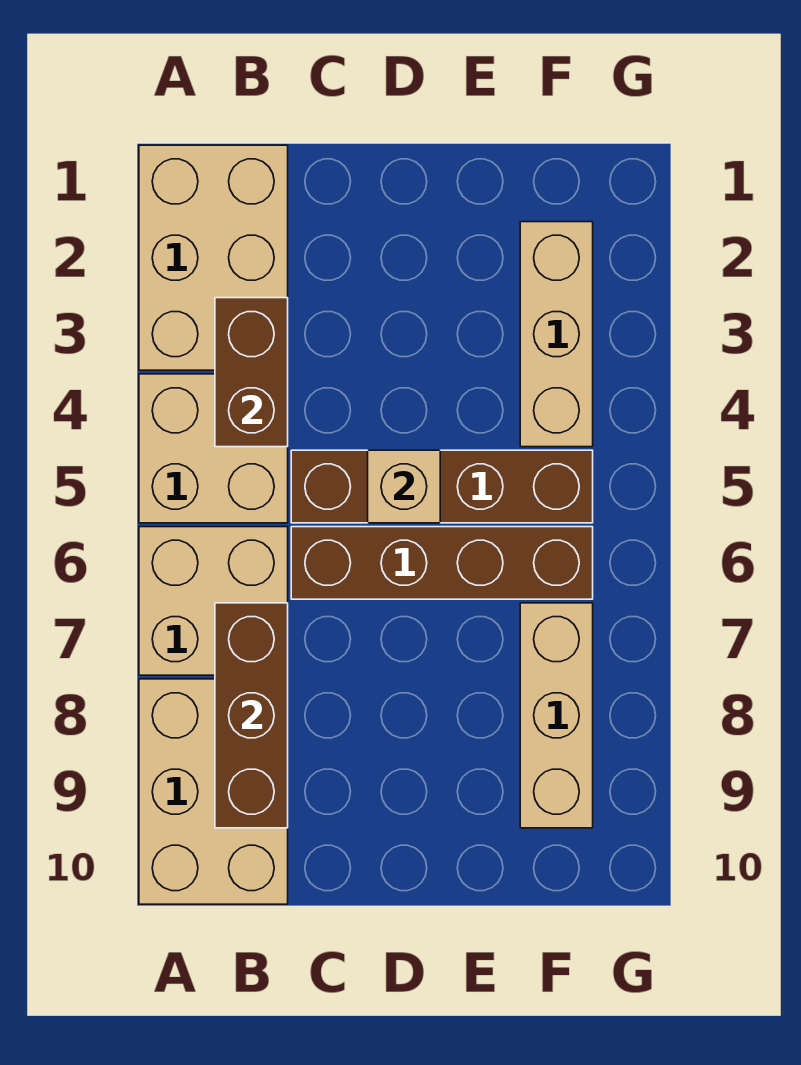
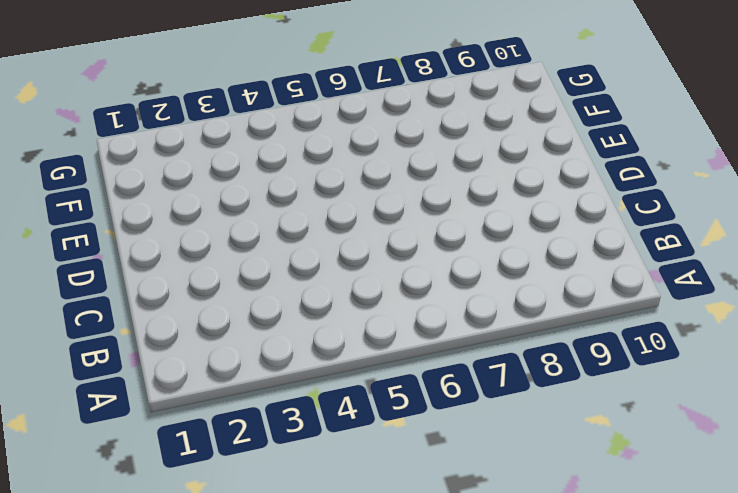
none -> tan 2x3 brick [139,145,288,370]
none -> tan 2x2 brick [139,374,288,523]

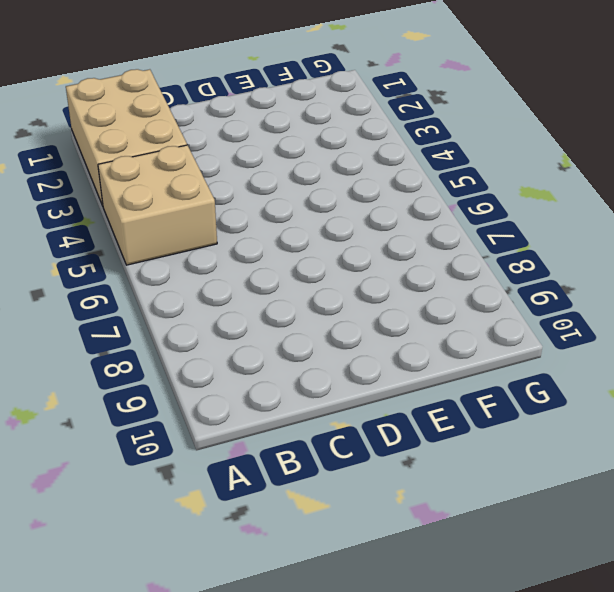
none -> tan 2x2 brick [139,527,288,675]
none -> tan 2x3 brick [139,679,288,904]

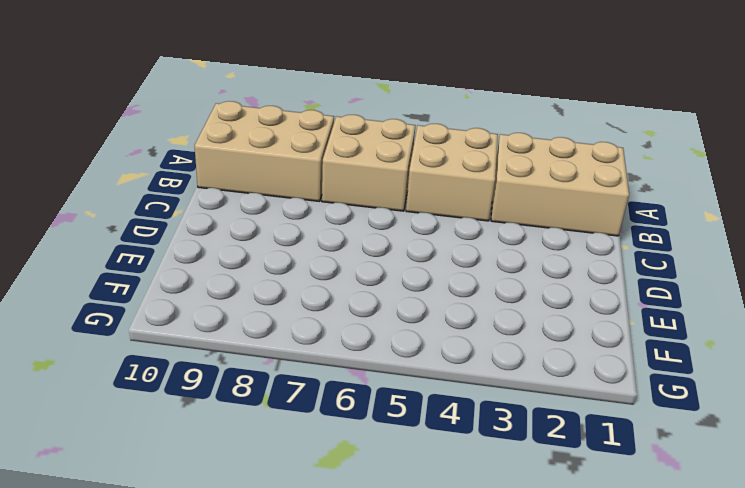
none -> brown 1x4 brick [291,450,593,523]
none -> brown 1x4 brick [291,527,593,599]

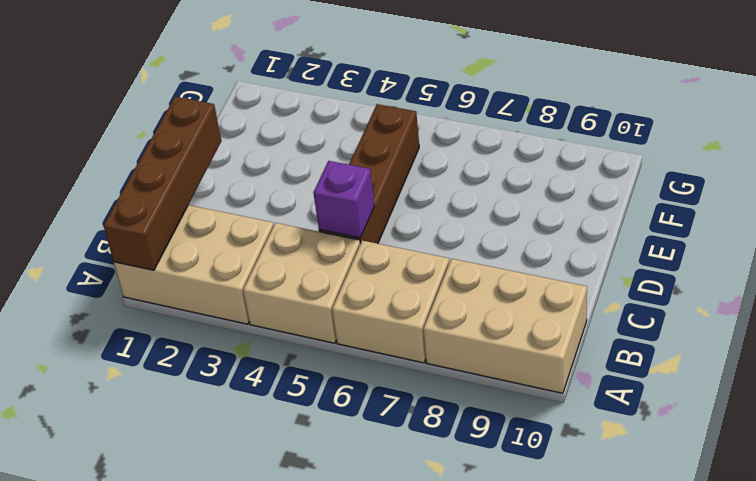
brown 1x4 brick [103,97,221,270] -> brown 1x4 brick moved to [291,527,593,599]
purple 1x1 brick [314,161,374,238] -> none
none -> tan 1x3 brick [520,222,593,447]
none -> tan 1x3 brick [520,603,593,828]

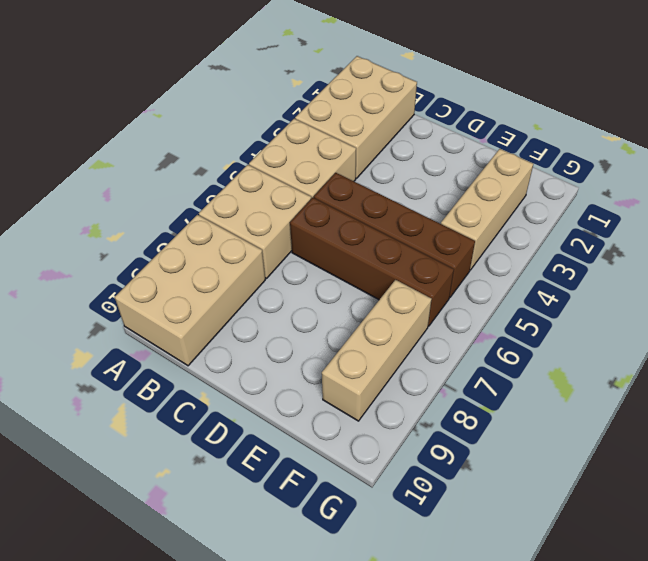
none -> brown 1x2 brick [215,298,288,447]
none -> brown 1x3 brick [215,603,288,828]

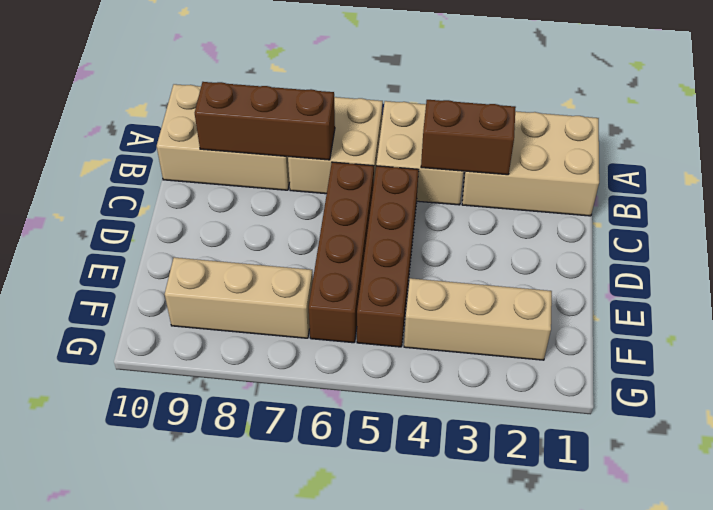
none -> tan 1x1 brick [368,450,440,523]

